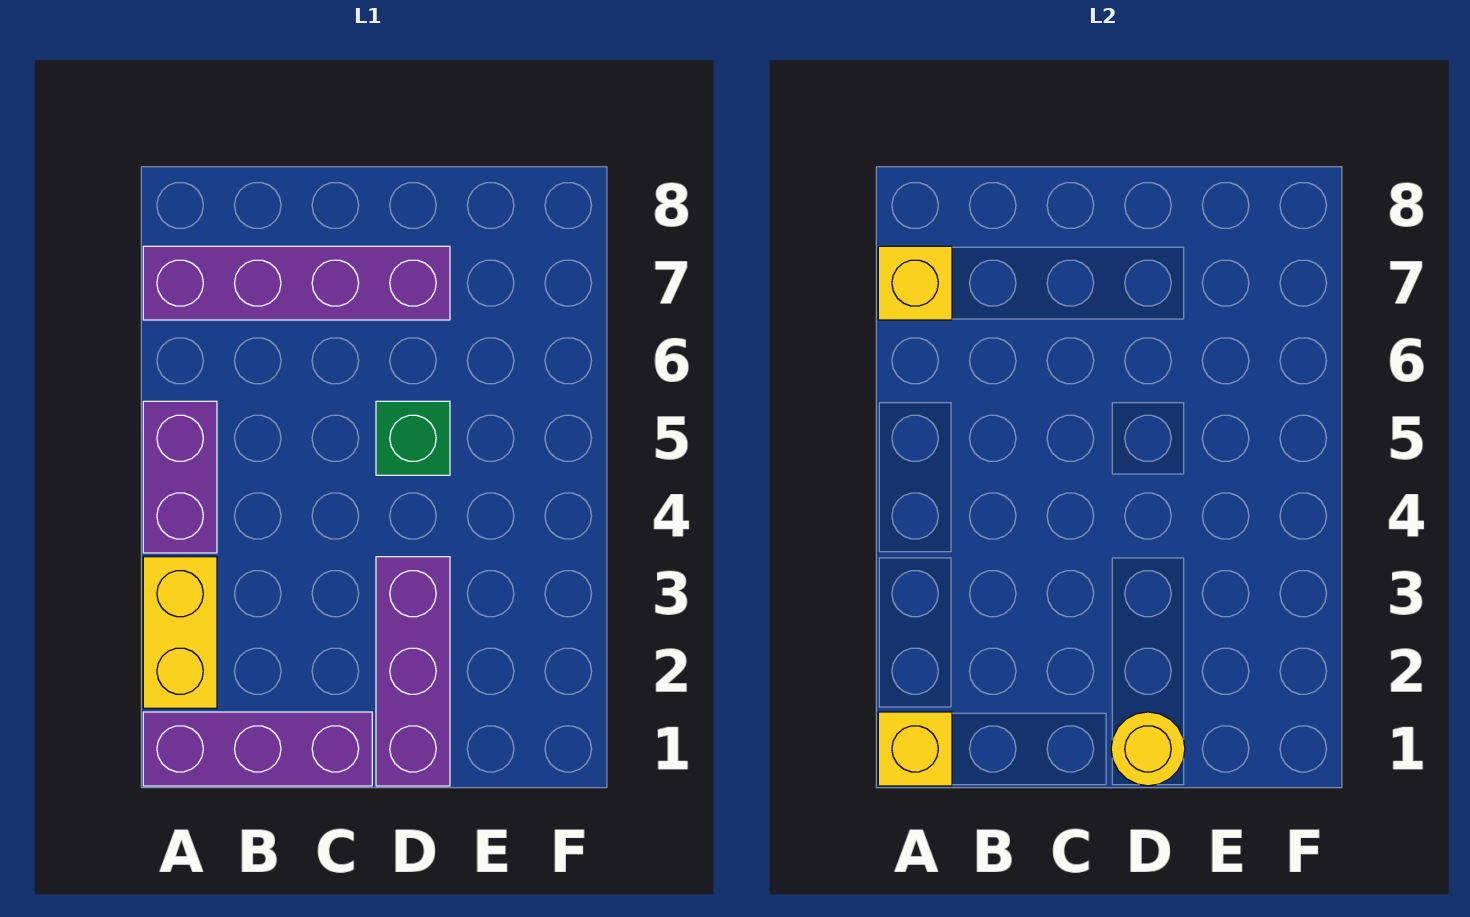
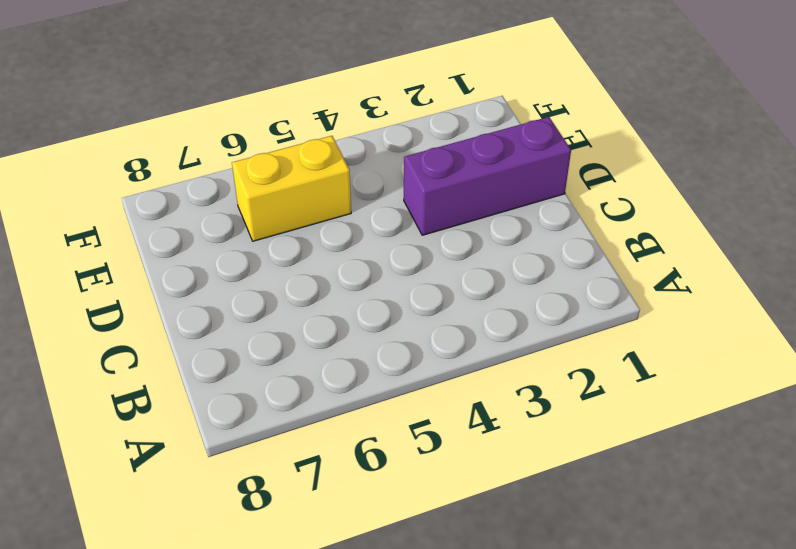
yellow 1x2 brick [232,136,351,241] -> yellow 1x2 brick moved to [143,557,217,708]
none -> purple 1x3 brick [143,712,372,786]
none -> purple 1x2 brick [143,401,217,553]

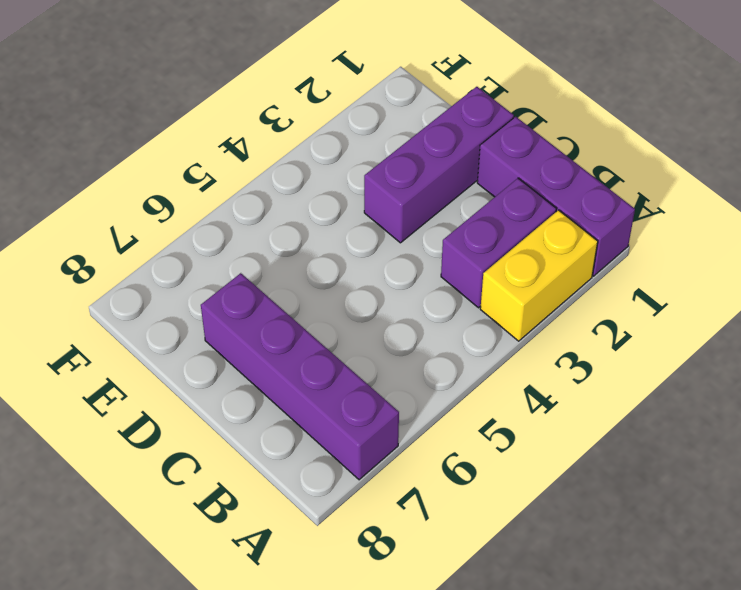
purple 1x2 brick [441,178,556,308] -> purple 1x2 brick moved to [143,401,217,553]
none -> green 1x1 brick [376,401,450,475]
none -> yellow 1x1 brick [878,712,952,786]

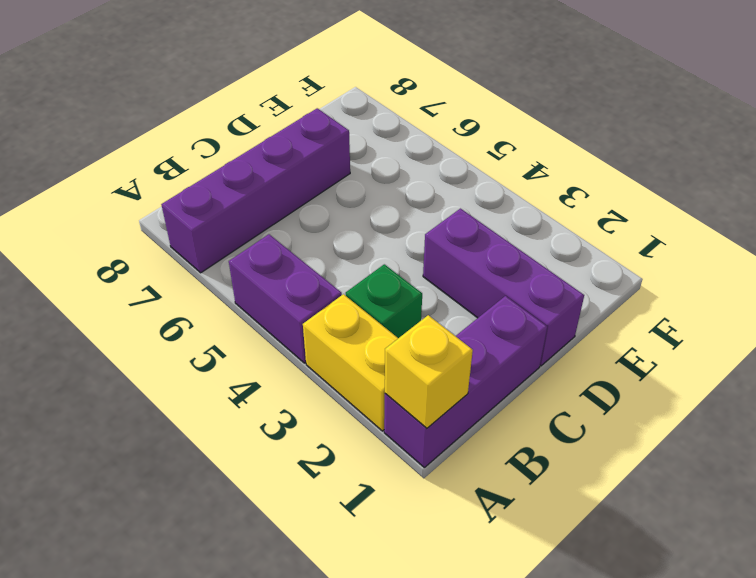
green 1x1 brick [346,264,422,338] -> green 1x1 brick moved to [376,401,450,475]
none -> yellow 1x1 brick [878,246,952,320]
none -> yellow 1x1 round brick [1111,712,1185,786]

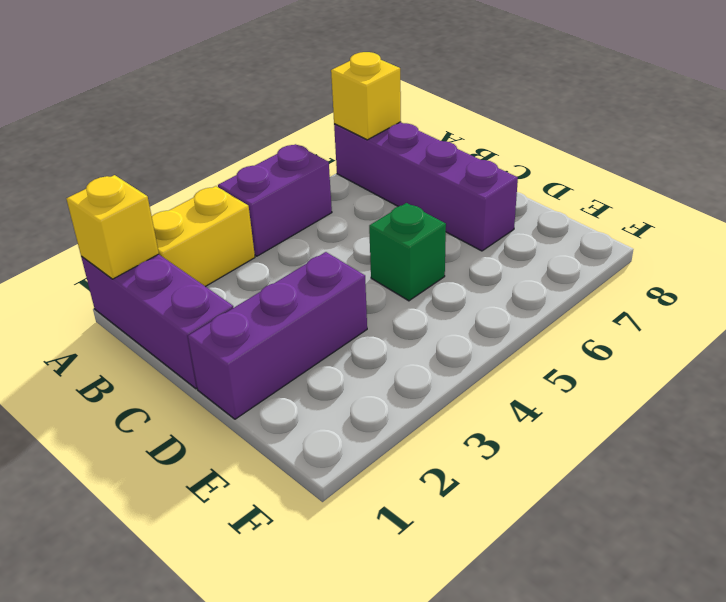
none -> yellow 1x1 round brick [1111,712,1185,786]

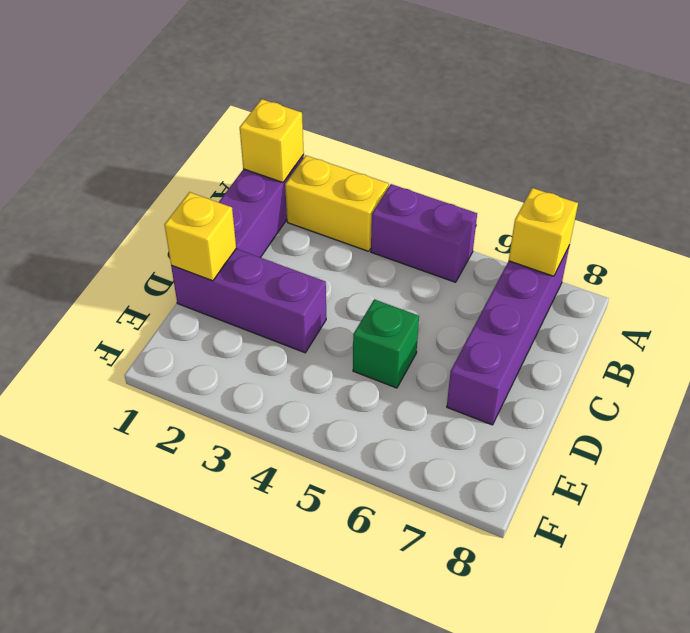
yellow 1x1 brick [164,192,236,281] -> yellow 1x1 round brick [1111,712,1185,786]

